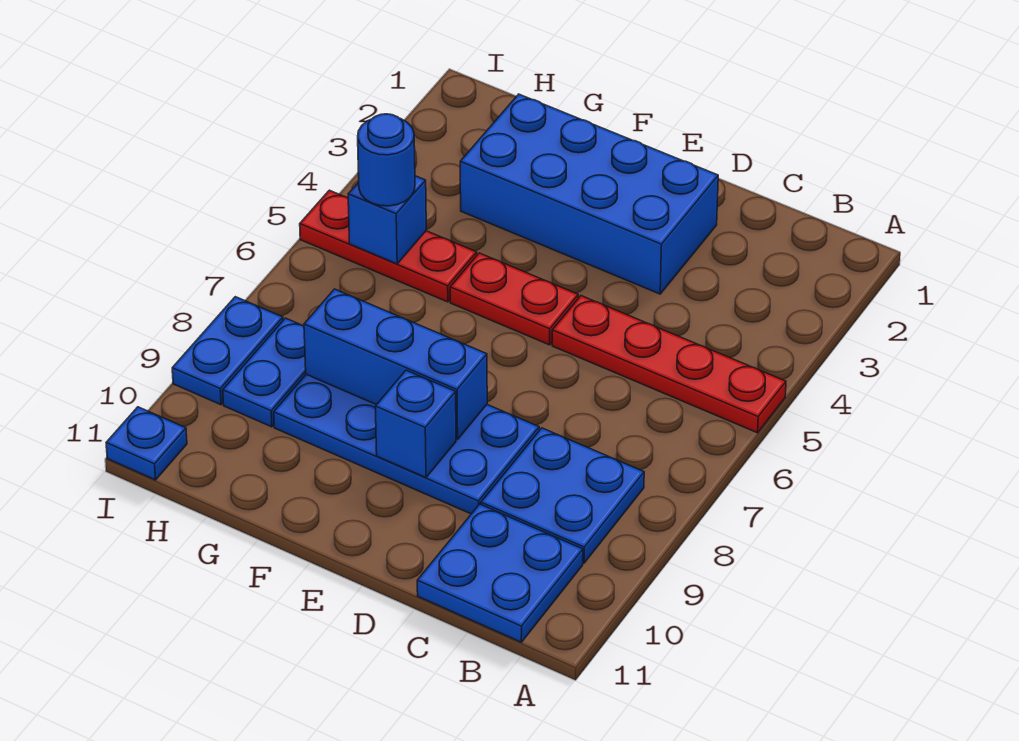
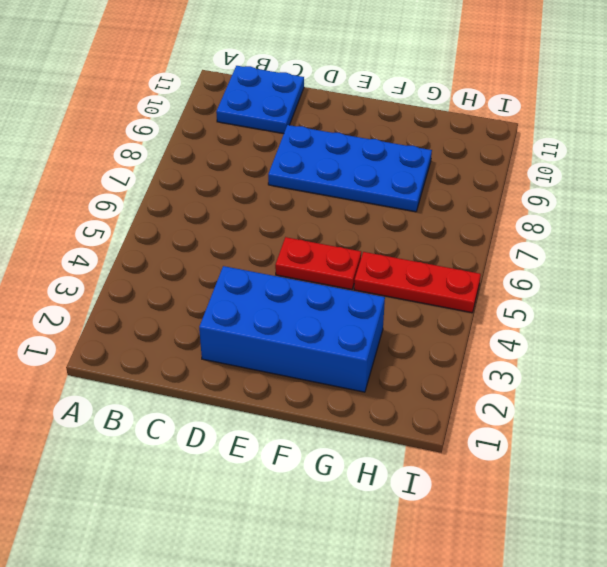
none -> red 1x4 plate [552,296,786,433]
none -> blue 2x2 plate [481,428,644,563]
none -> blue 1x2 plate [223,318,306,427]

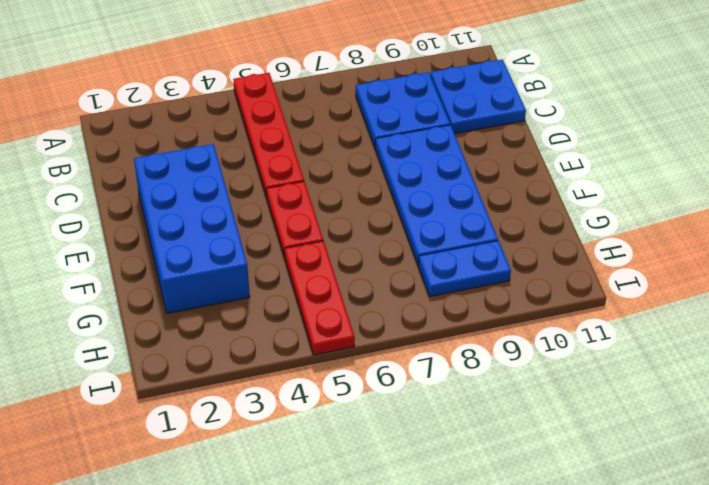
none -> blue 1x2 plate [172,297,283,405]
none -> blue 1x1 plate [106,407,187,480]
none -> blue 1x3 brick [304,289,487,440]

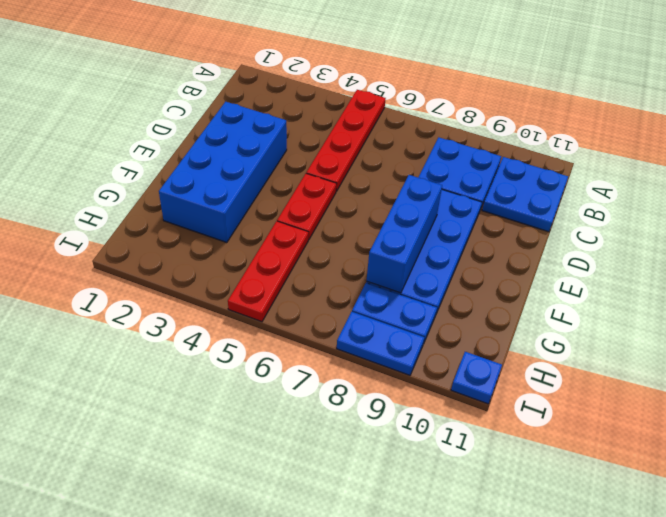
none -> blue 1x1 brick [375,370,456,478]
none -> blue 1x1 brick [348,176,426,264]
none -> blue 1x1 round brick [358,114,415,206]

